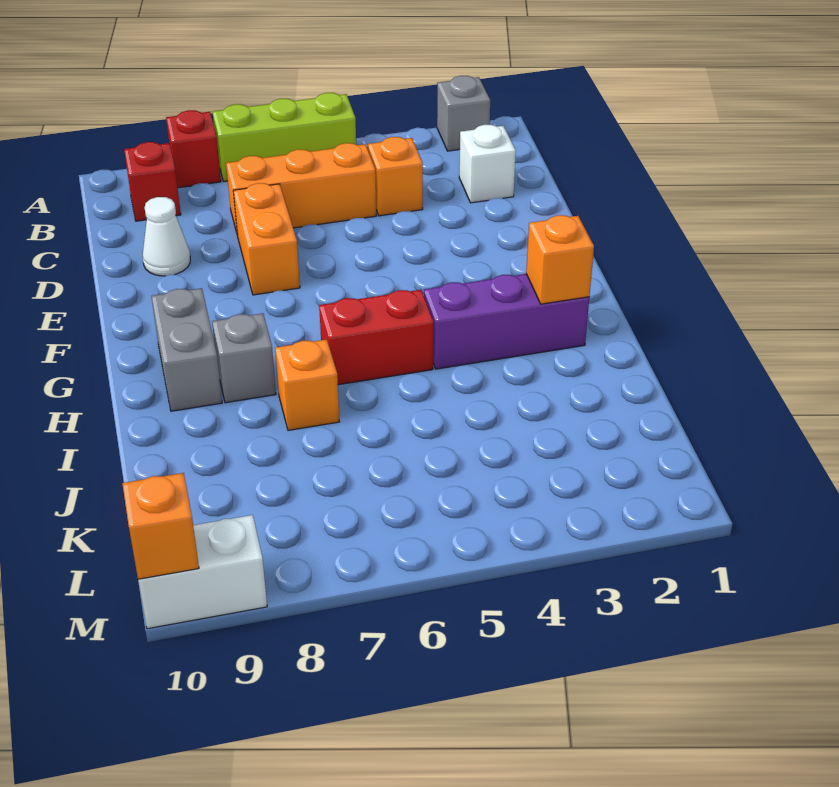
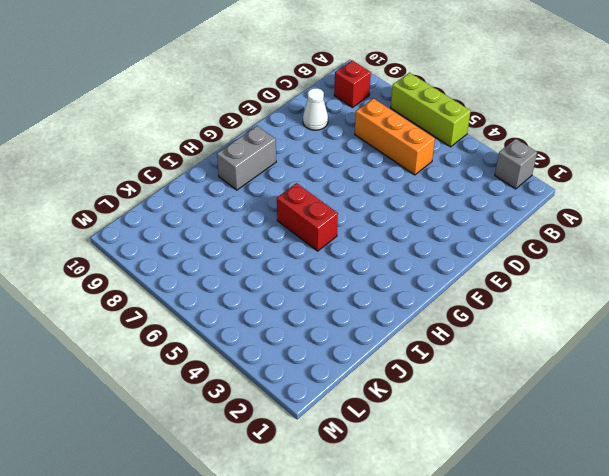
none -> red 1x1 brick [166,110,221,188]
none -> white 1x1 brick [459,125,516,203]
none -> orange 1x1 brick [368,137,423,216]

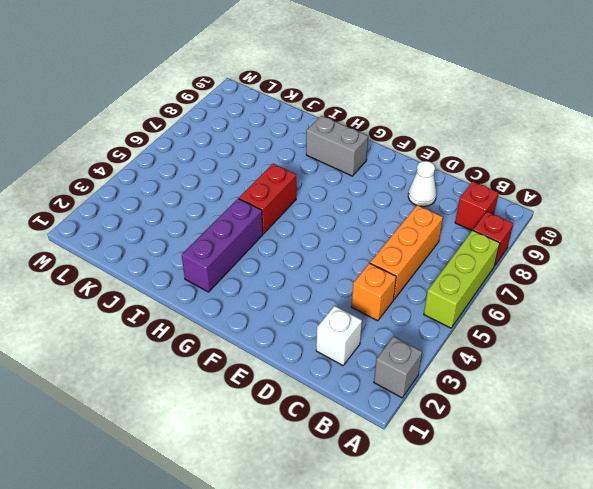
none -> orange 1x2 brick [233,183,300,295]
none -> grey 1x1 brick [212,313,276,403]
none -> orange 1x1 brick [275,339,340,430]

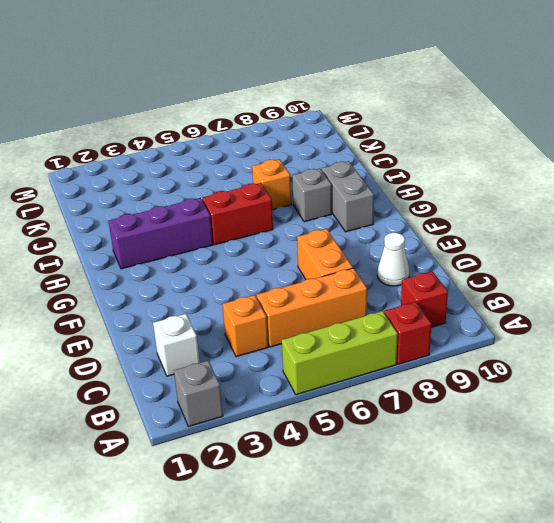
none -> white 1x2 brick [138,515,267,629]
none -> orange 1x1 brick [526,215,594,304]
none -> orange 1x1 brick [122,473,199,579]

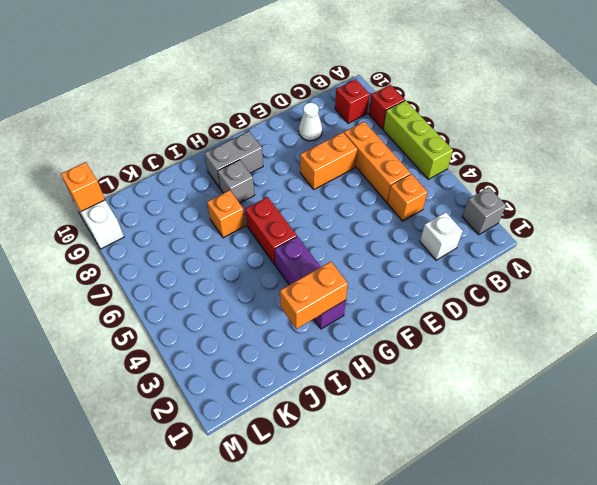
orange 1x2 brick [280,262,348,329] -> orange 1x1 brick [526,215,594,304]

